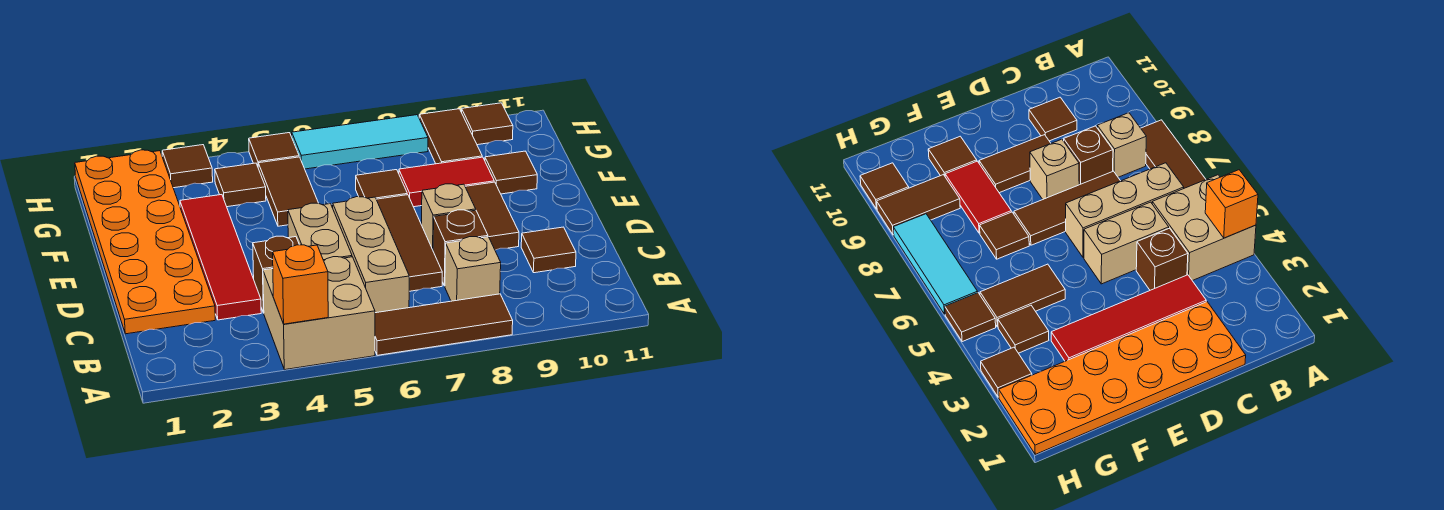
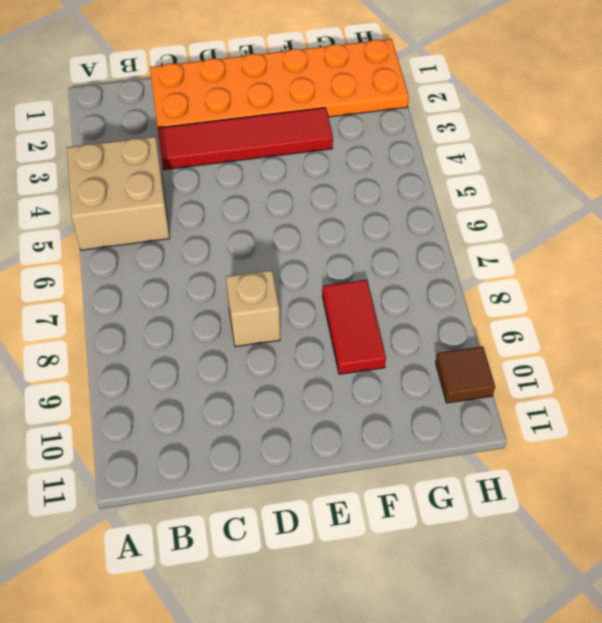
none -> brown 1x3 tile [375,294,513,355]
none -> tan 1x3 brick [333,197,409,313]
none -> tan 1x1 brick [445,237,501,301]

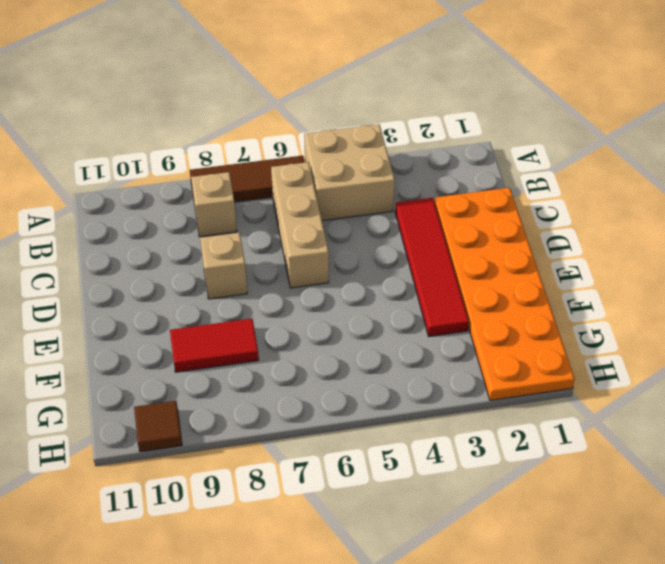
none -> brown 1x1 brick [253,236,299,313]
none -> tan 1x2 brick [288,203,352,261]
none -> brown 1x3 tile [377,195,442,291]

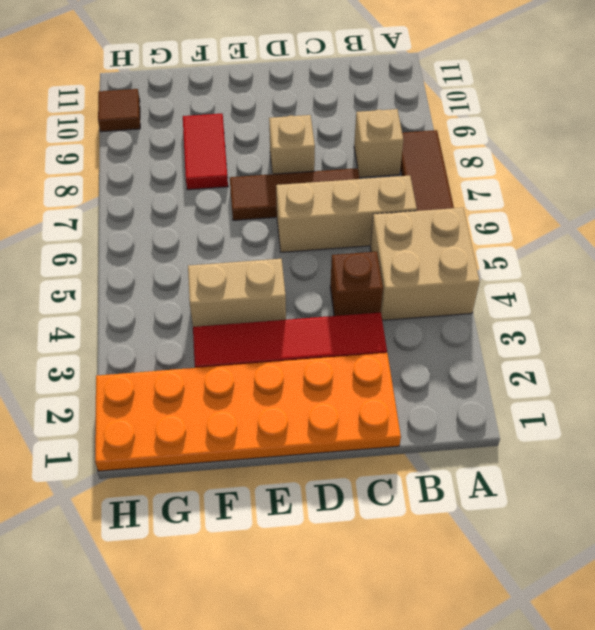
tan 1x2 brick [188,259,286,327] -> tan 1x2 brick moved to [288,203,352,261]
none -> brown 1x1 brick [433,210,488,286]
none -> brown 1x1 tile [521,227,576,273]
none -> brown 1x2 tile [465,182,519,250]

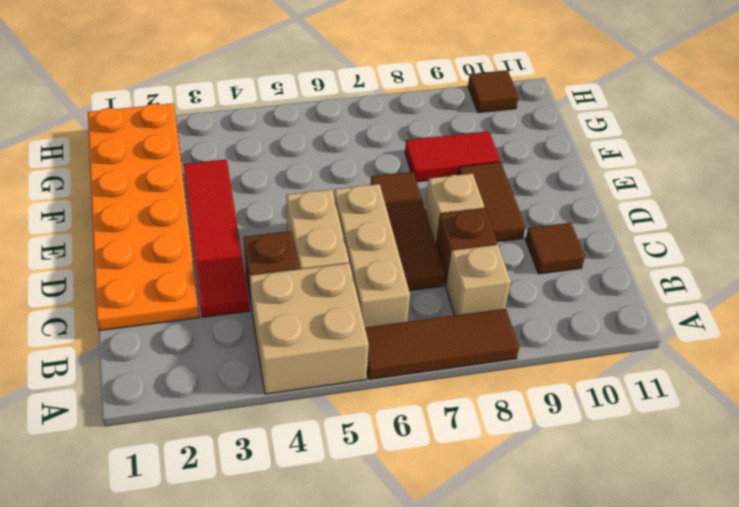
none -> brown 1x2 tile [258,157,318,226]
none -> brown 1x1 tile [356,170,407,199]
none -> brown 1x1 tile [485,151,537,194]

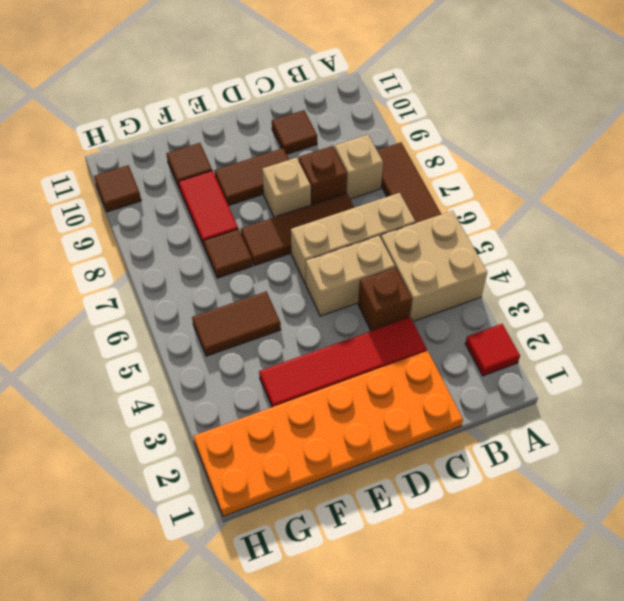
red 1x1 tile [465,324,520,376] -> none
none -> brown 1x1 tile [215,163,266,207]
none -> brown 1x2 tile [419,109,482,164]
none -> brown 1x1 tile [162,145,213,188]

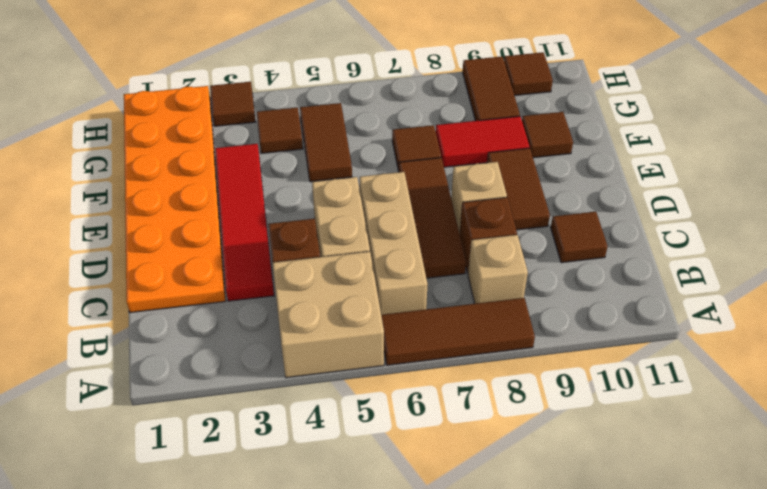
none -> brown 1x1 tile [249,133,299,166]
none -> cyan 1x3 tile [292,115,428,169]
none -> orange 1x1 brick [273,245,328,324]

